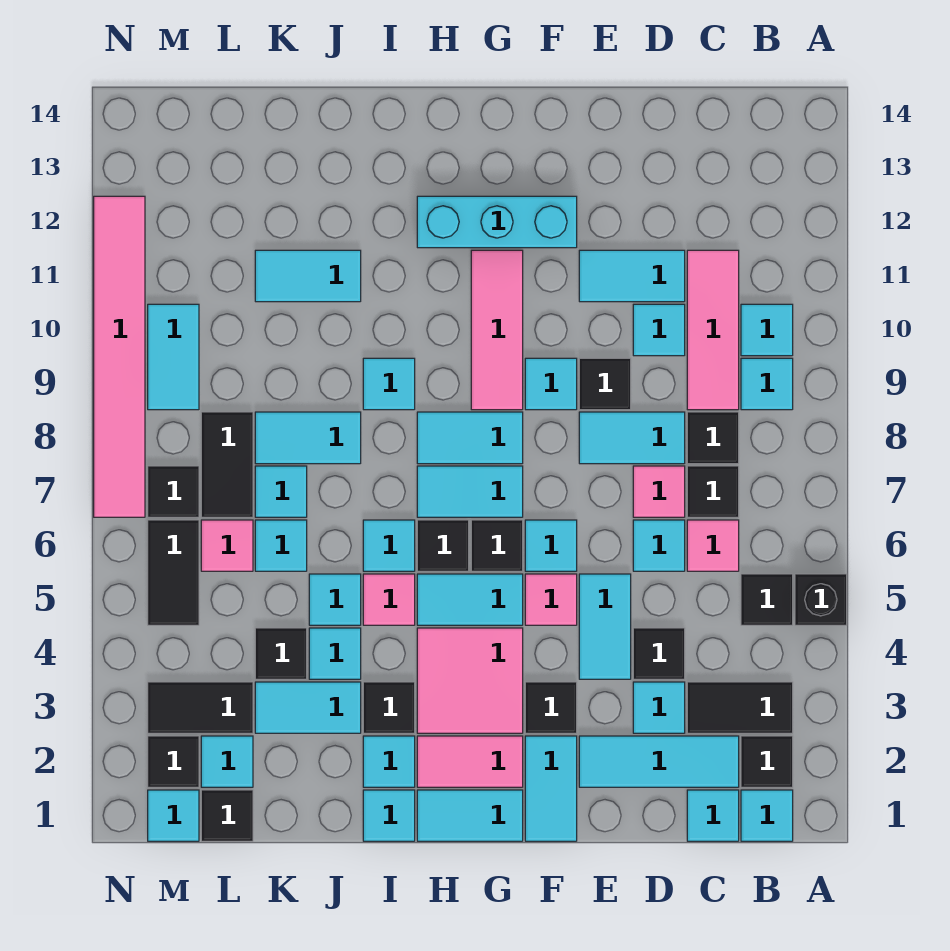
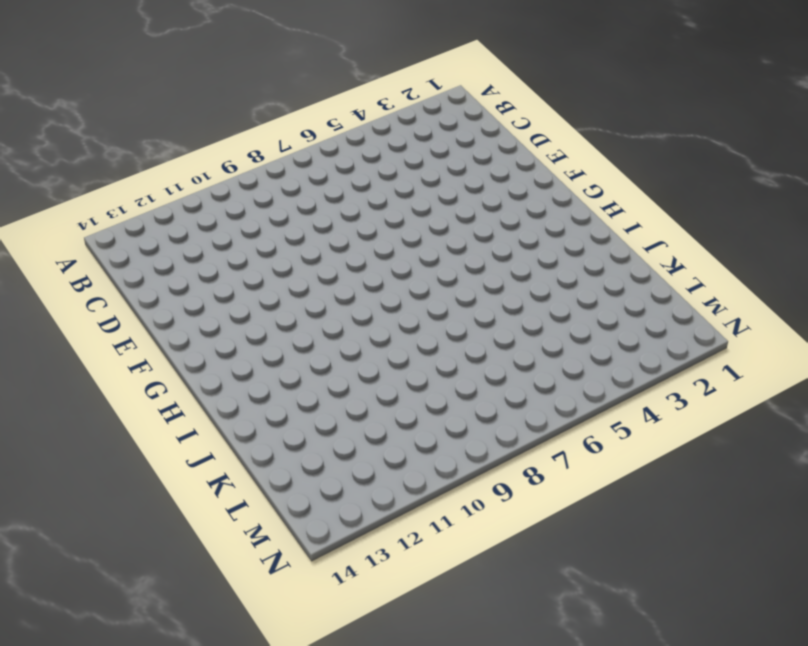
none -> black 1x1 brick [795,574,847,625]
none -> cyan 1x1 tile [741,790,793,841]
none -> black 1x1 tile [741,736,793,787]
none -> black 1x2 tile [687,682,793,733]

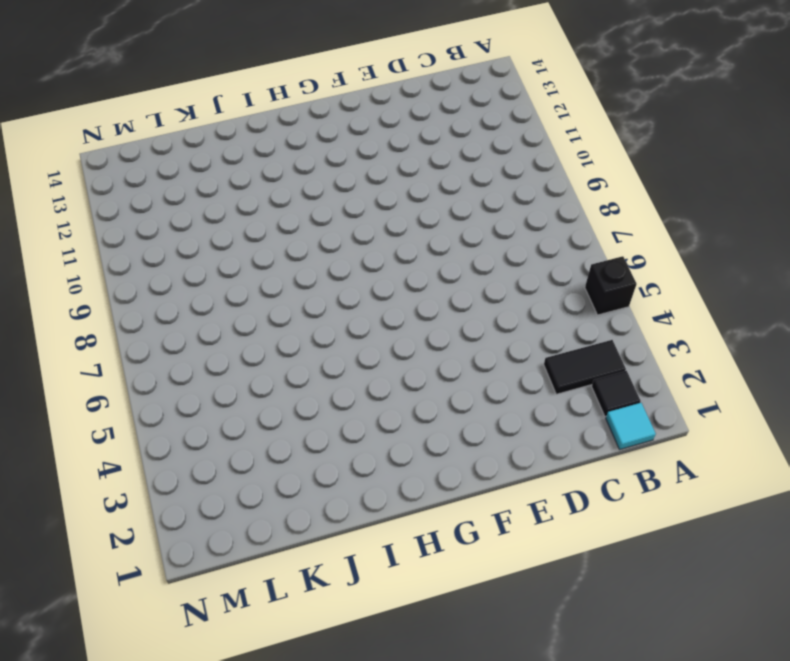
none -> black 1x1 tile [741,574,793,625]
none -> cyan 1x1 tile [741,358,793,410]
none -> cyan 1x1 tile [741,304,793,356]
none -> cyan 1x1 tile [687,790,739,841]

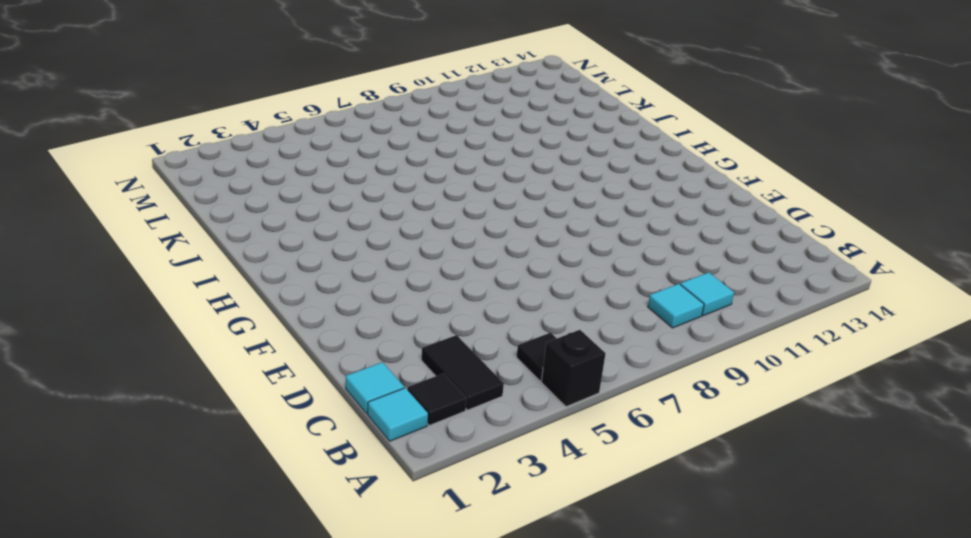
none -> cyan 1x3 tile [579,736,739,787]
none -> pink 1x1 tile [687,520,739,571]
none -> black 1x1 tile [687,466,739,517]
none -> black 1x1 tile [687,412,739,464]

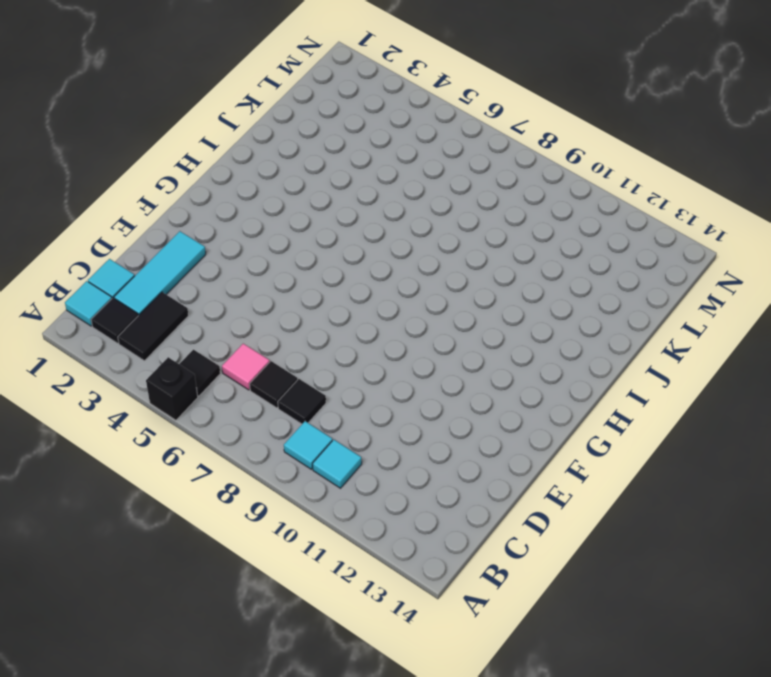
none -> pink 1x3 tile [687,250,739,410]
none -> cyan 1x1 tile [633,682,685,733]
none -> black 1x1 tile [633,628,685,679]
none -> cyan 1x1 tile [633,520,685,571]

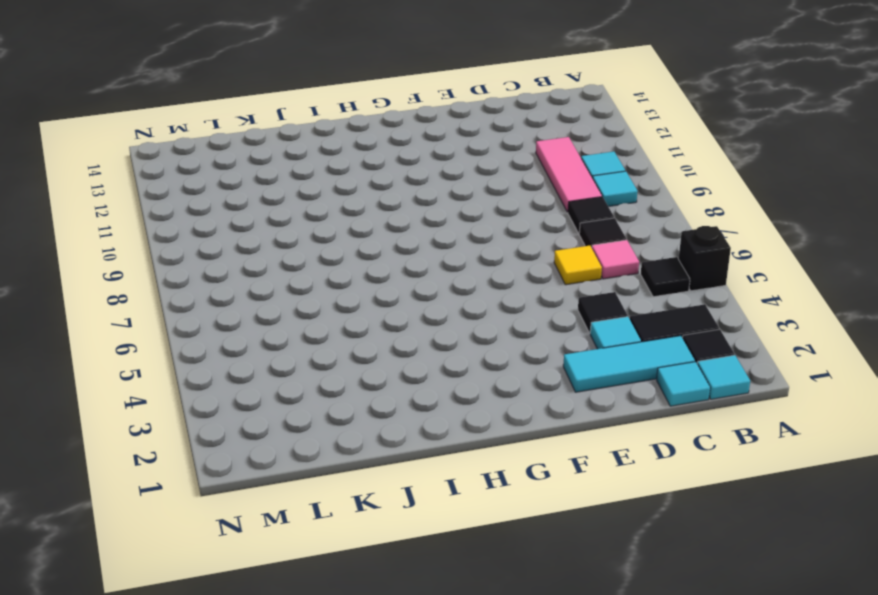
yellow 1x1 tile [554,246,602,285] -> cyan 1x1 tile [633,520,685,571]
none -> pink 1x1 tile [633,466,685,517]
none -> cyan 1x2 tile [579,412,685,464]
none -> cyan 1x1 tile [633,304,685,356]
none -> cyan 1x2 tile [579,250,685,302]

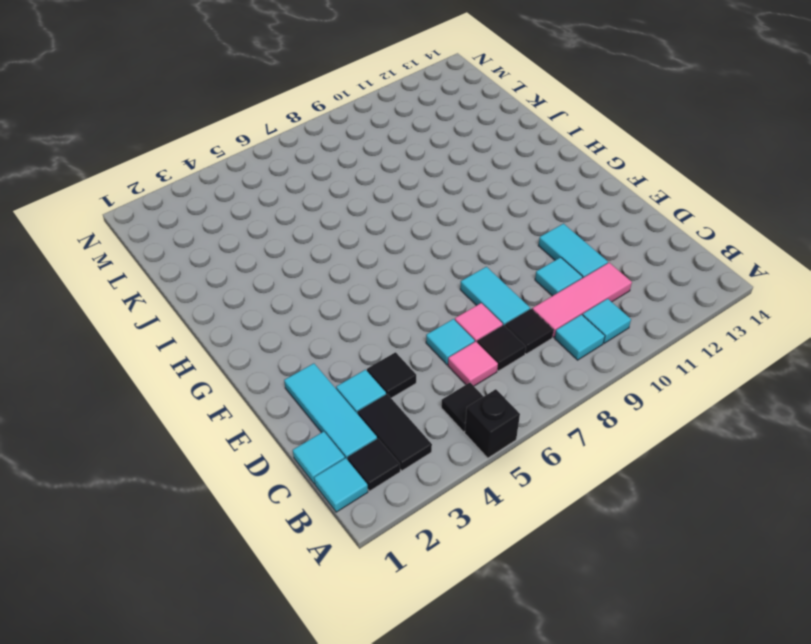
none -> cyan 1x2 tile [579,574,631,679]
none -> black 1x1 tile [579,358,631,410]
none -> cyan 1x2 tile [525,736,577,841]
none -> black 1x1 tile [525,682,577,733]

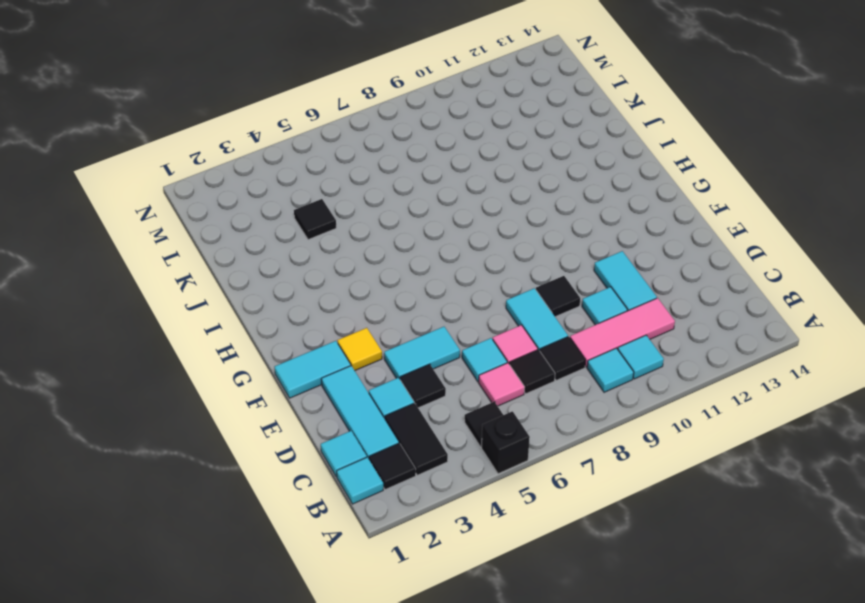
yellow 1x1 tile [337,328,382,370] -> black 1x1 tile [525,682,577,733]
none -> pink 1x1 tile [525,574,577,625]
none -> cyan 1x1 tile [525,520,577,571]
none -> cyan 1x1 tile [525,358,577,410]
none -> cyan 1x3 brick [417,196,577,248]

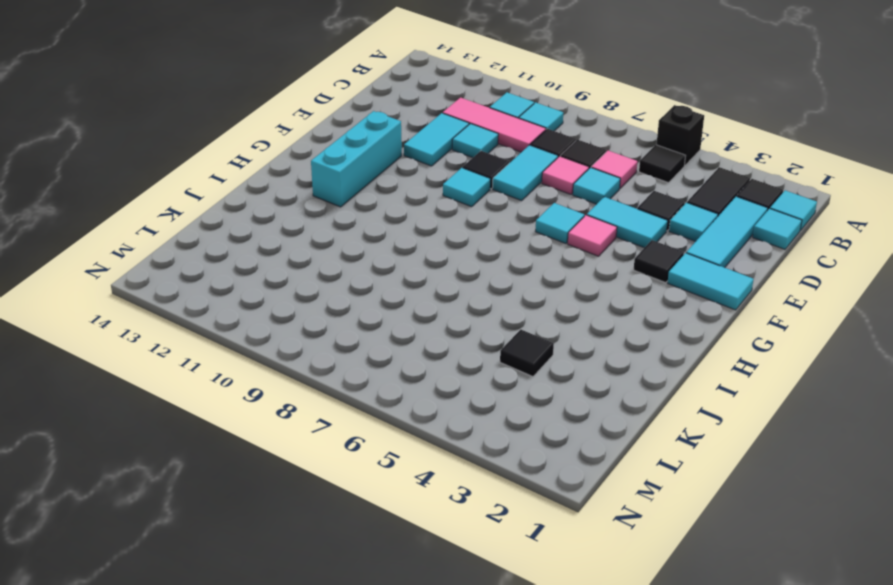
none -> cyan 1x2 tile [417,790,523,841]
none -> pink 1x2 tile [417,736,523,787]
none -> pink 2x2 tile [417,628,523,733]
none -> cyan 1x2 tile [417,574,523,625]

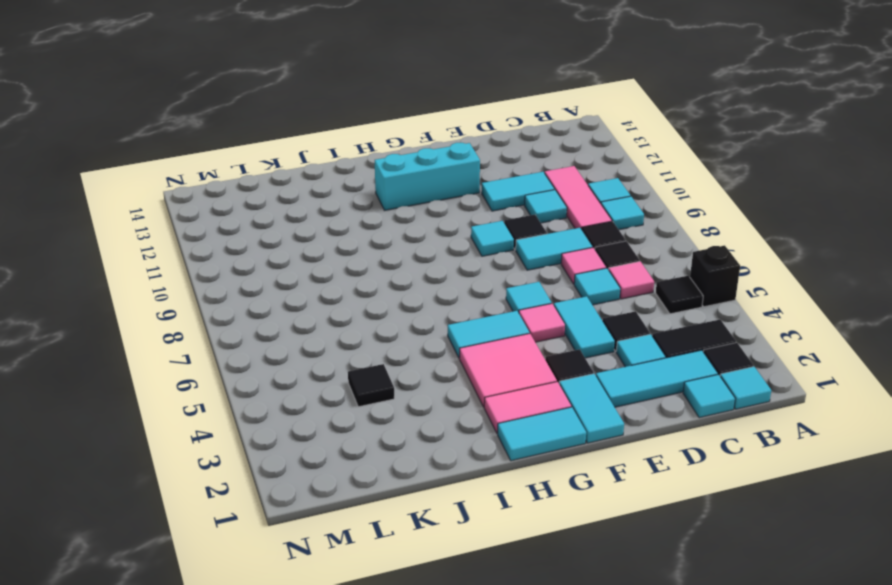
none -> black 1x1 tile [471,520,523,571]
none -> cyan 1x2 tile [417,466,523,517]
none -> cyan 1x2 tile [417,412,523,464]
none -> pink 1x3 tile [471,250,523,410]

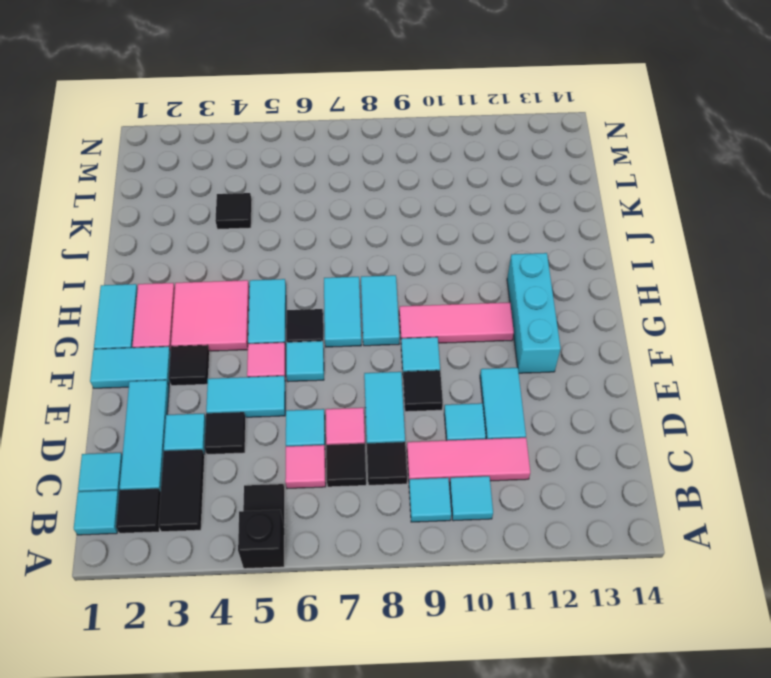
none -> black 1x1 tile [417,520,469,571]
none -> cyan 1x1 tile [363,790,415,841]
none -> cyan 1x1 tile [363,736,415,787]
none -> black 1x1 tile [363,682,415,733]

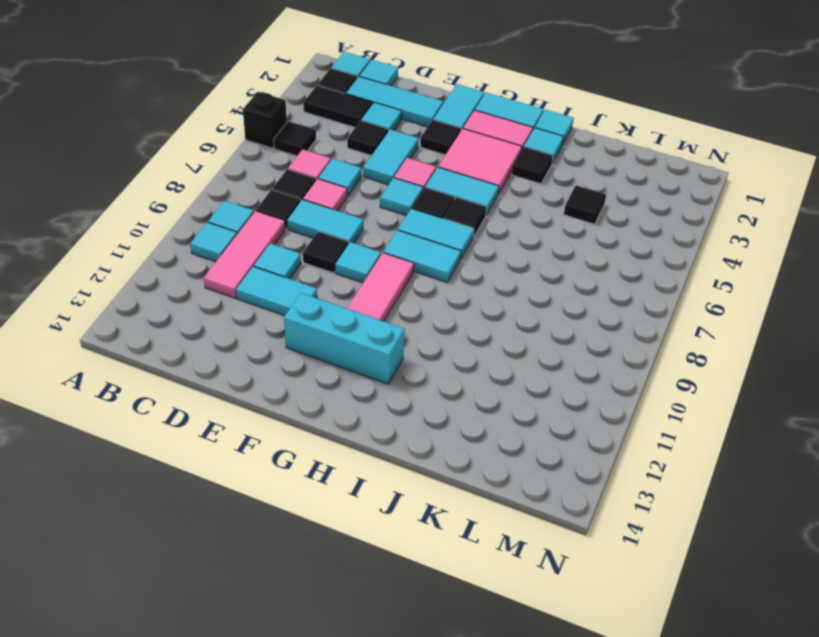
none -> pink 1x1 tile [363,574,415,625]
none -> cyan 1x1 tile [363,520,415,571]
none -> cyan 1x1 tile [363,358,415,410]
none -> cyan 1x2 tile [255,682,361,733]

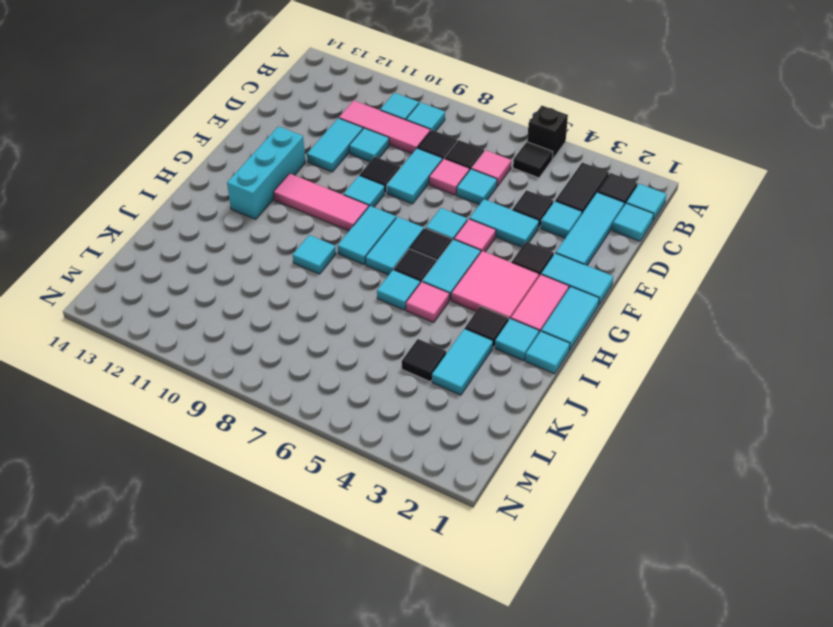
none -> cyan 1x1 tile [309,628,361,679]
none -> cyan 1x1 tile [309,574,361,625]
none -> cyan 1x2 tile [255,412,361,464]
none -> cyan 1x2 tile [255,250,361,302]

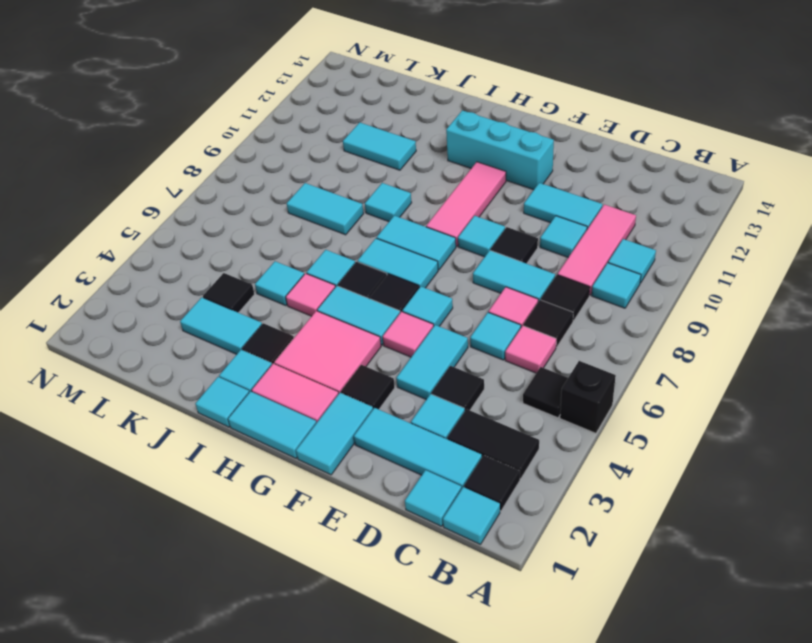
none -> cyan 1x1 tile [309,628,361,679]
none -> cyan 1x1 tile [255,520,307,571]
none -> cyan 1x1 tile [255,466,307,517]
none -> black 1x1 tile [201,790,253,841]

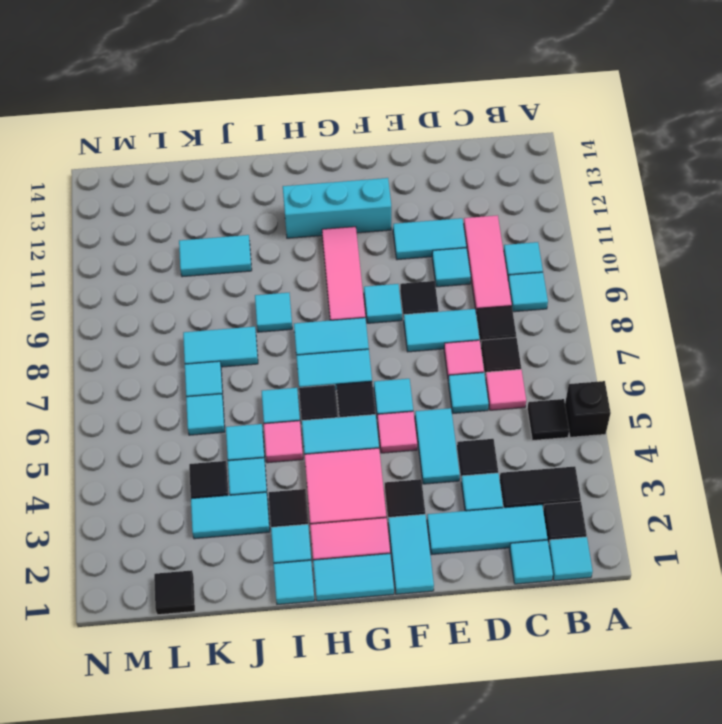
none -> cyan 1x1 tile [201,736,253,787]
none -> black 1x2 tile [148,682,253,733]
none -> pink 1x1 tile [201,520,253,571]
none -> black 1x2 tile [201,412,253,517]

